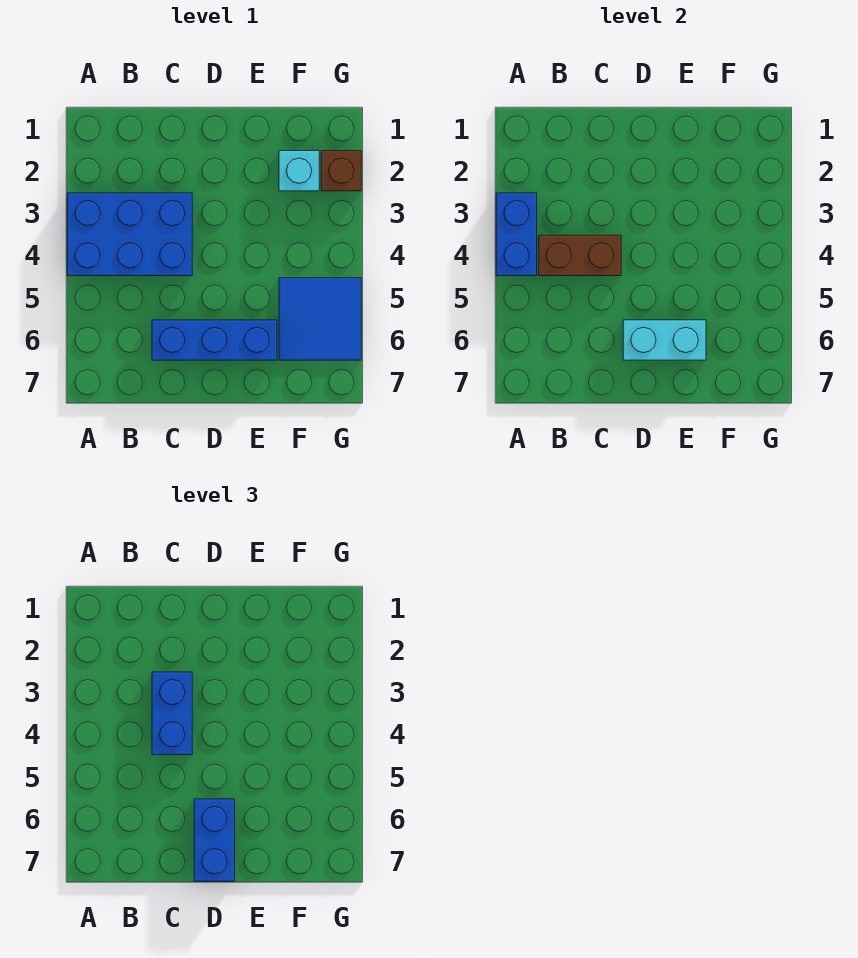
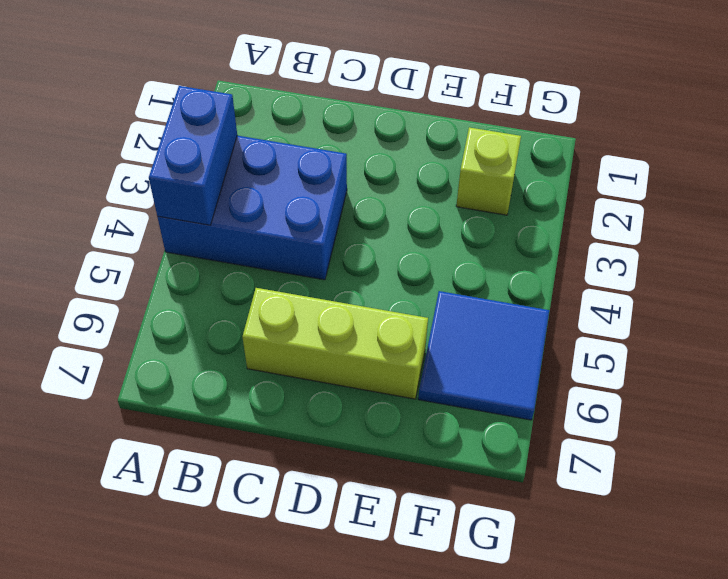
lime 1x3 brick [243,288,428,399] -> blue 1x3 brick [152,320,277,360]
lime 1x1 brick [456,127,521,215] -> cyan 1x1 brick [279,151,319,191]
none -> brown 1x1 brick [321,151,361,191]
none -> brown 1x2 brick [539,235,621,276]

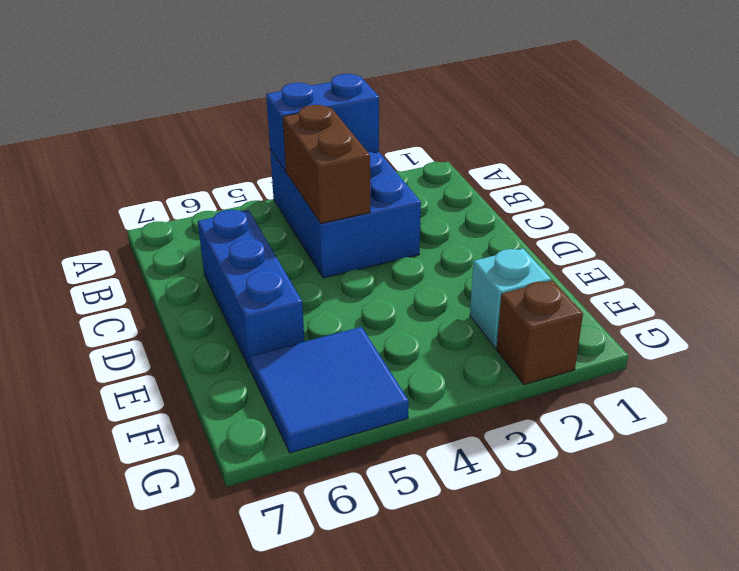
none -> cyan 1x2 brick [623,320,706,360]
none -> blue 1x2 brick [152,672,192,755]

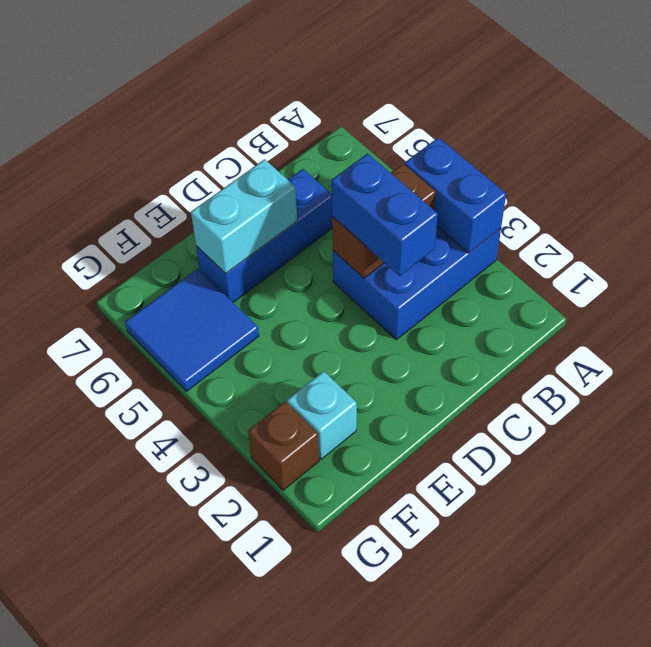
none -> blue 1x2 brick [194,799,235,881]

